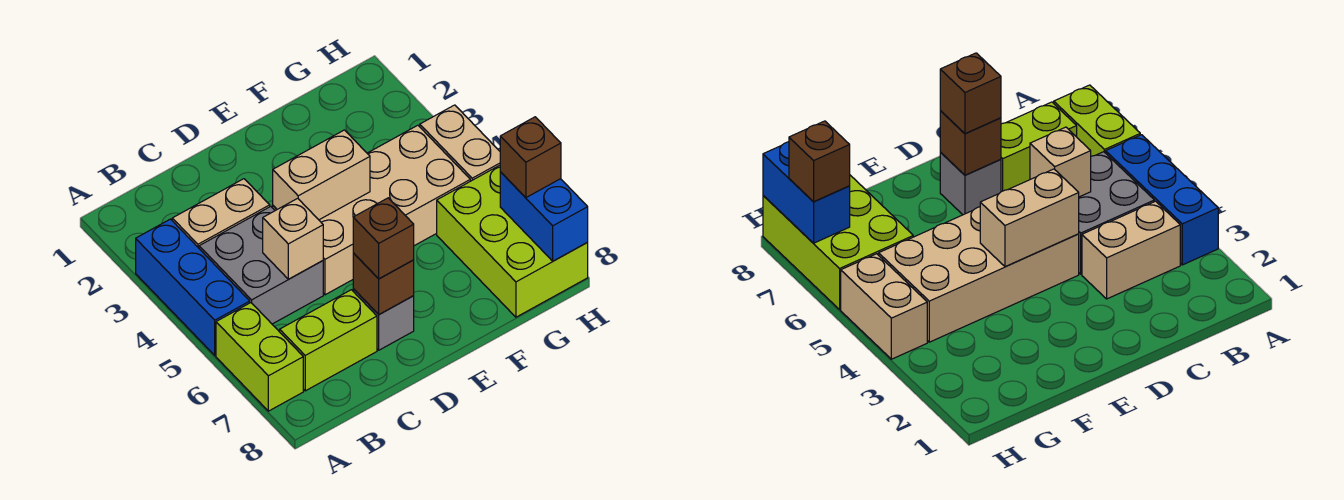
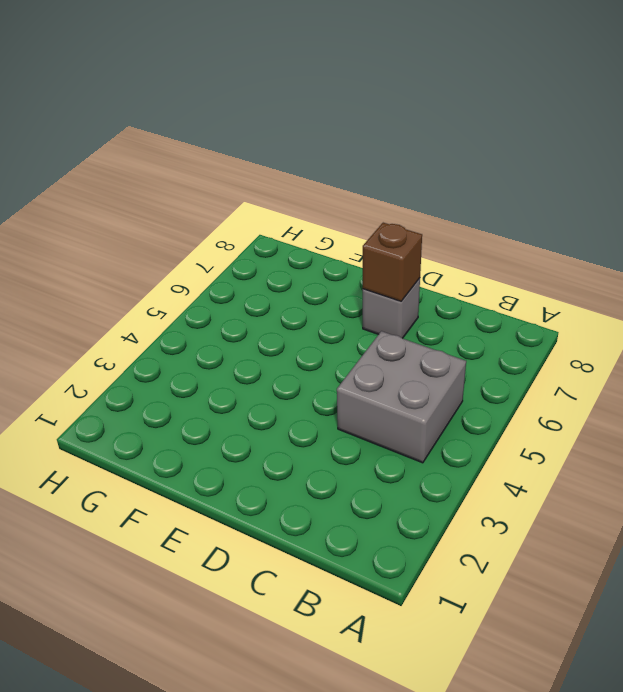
none -> blue 1x3 brick [136,219,250,355]
none -> lime 1x2 brick [216,303,303,411]
none -> tan 1x2 brick [172,179,270,248]

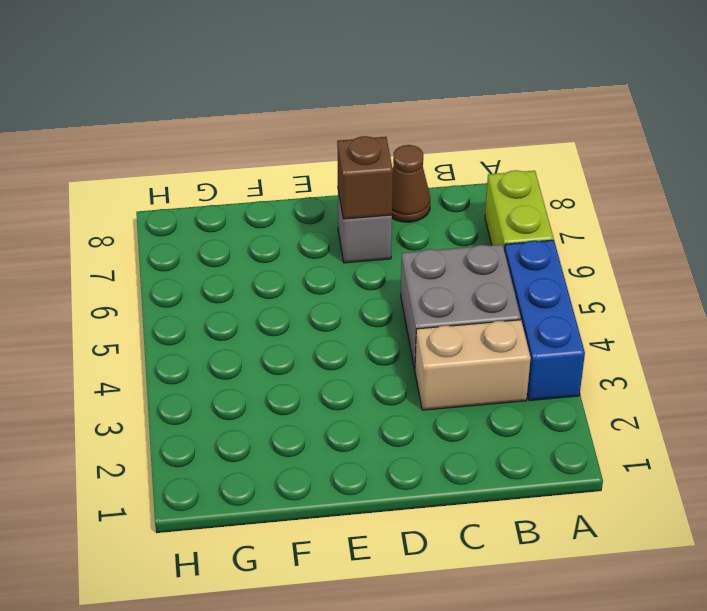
brown 1x1 cone [392,145,430,222] -> none
none -> lime 1x2 brick [280,290,377,391]
none -> tan 2x4 brick [273,125,470,295]
none -> lime 2x3 brick [437,165,588,317]

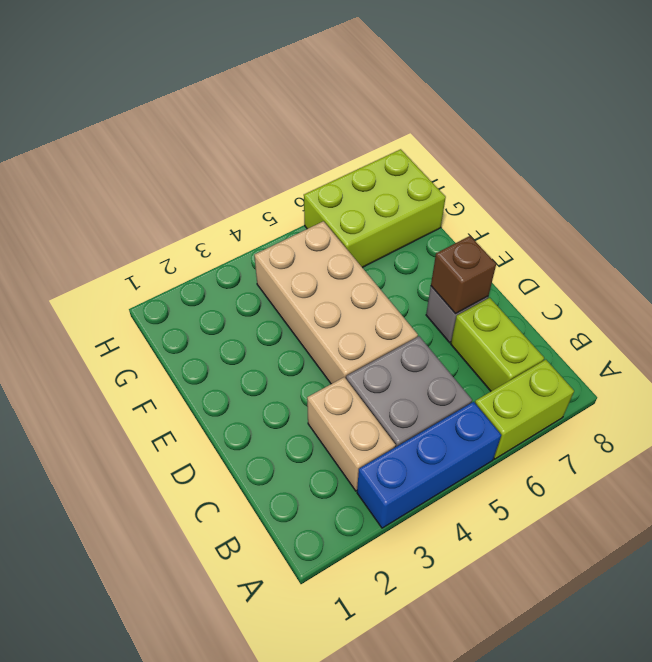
none -> tan 1x2 brick [420,105,500,181]
none -> tan 1x1 brick [263,198,323,279]
none -> tan 1x2 brick [273,130,370,220]

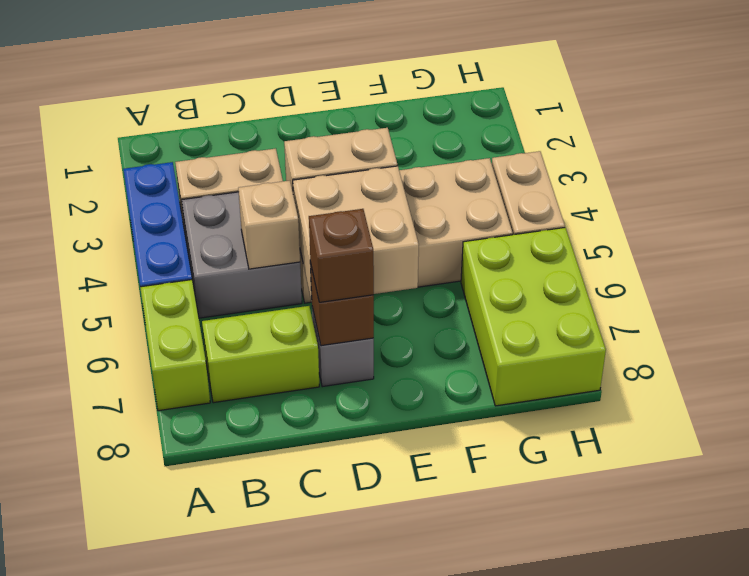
tan 2x2 brick [293,166,419,302] -> none
none -> blue 1x2 brick [500,172,588,261]
none -> brown 1x1 brick [500,117,561,197]

